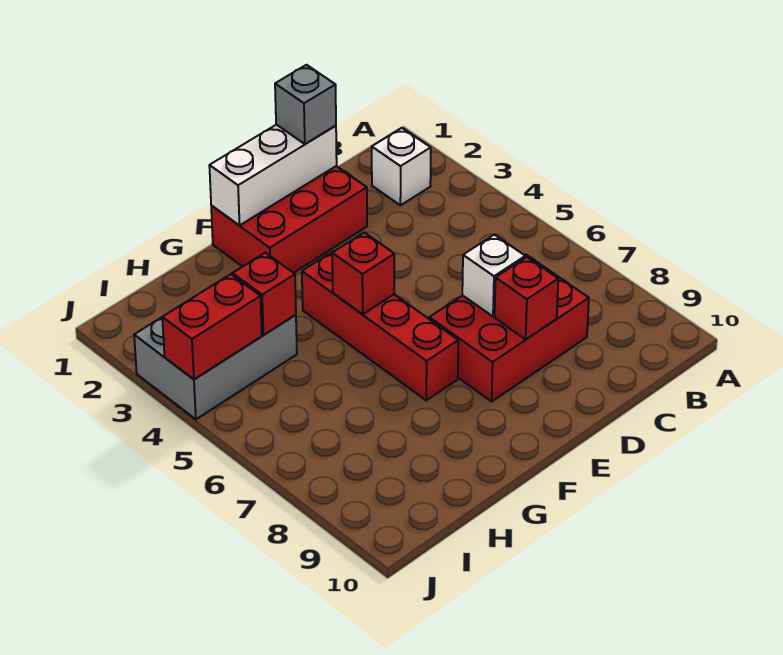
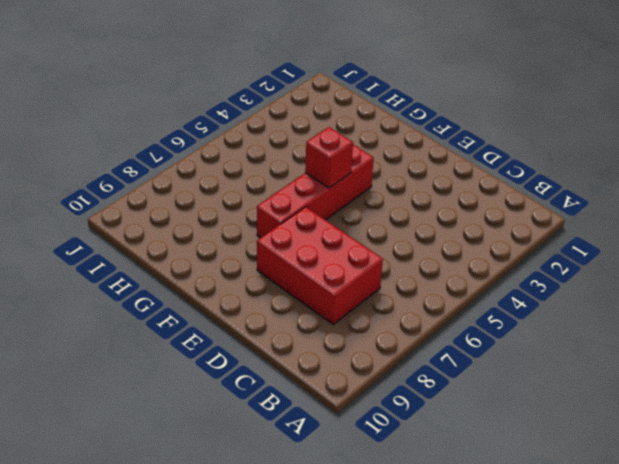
none -> white 1x1 brick [372,128,431,205]
none -> red 2x3 brick [211,166,367,273]
none -> grey 2x3 brick [134,273,297,419]

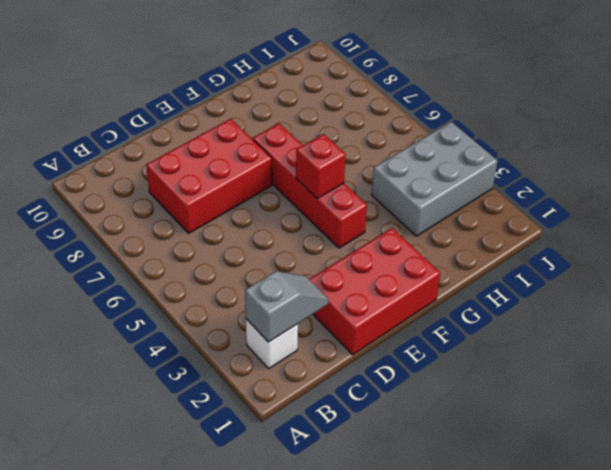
grey 1x2 slope [245,271,329,342] -> none
none -> white 1x3 brick [209,125,337,225]
none -> white 1x1 brick [462,235,525,316]
none -> red 1x1 brick [495,257,558,339]

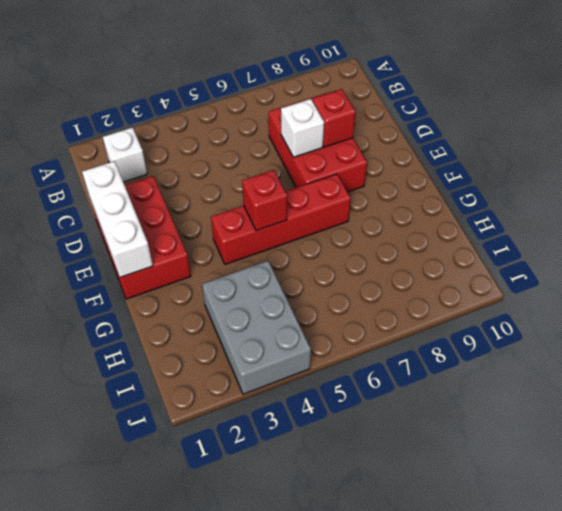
none -> red 1x1 brick [233,253,296,335]
none -> red 1x2 brick [162,274,262,379]
none -> grey 1x1 brick [275,65,336,144]

